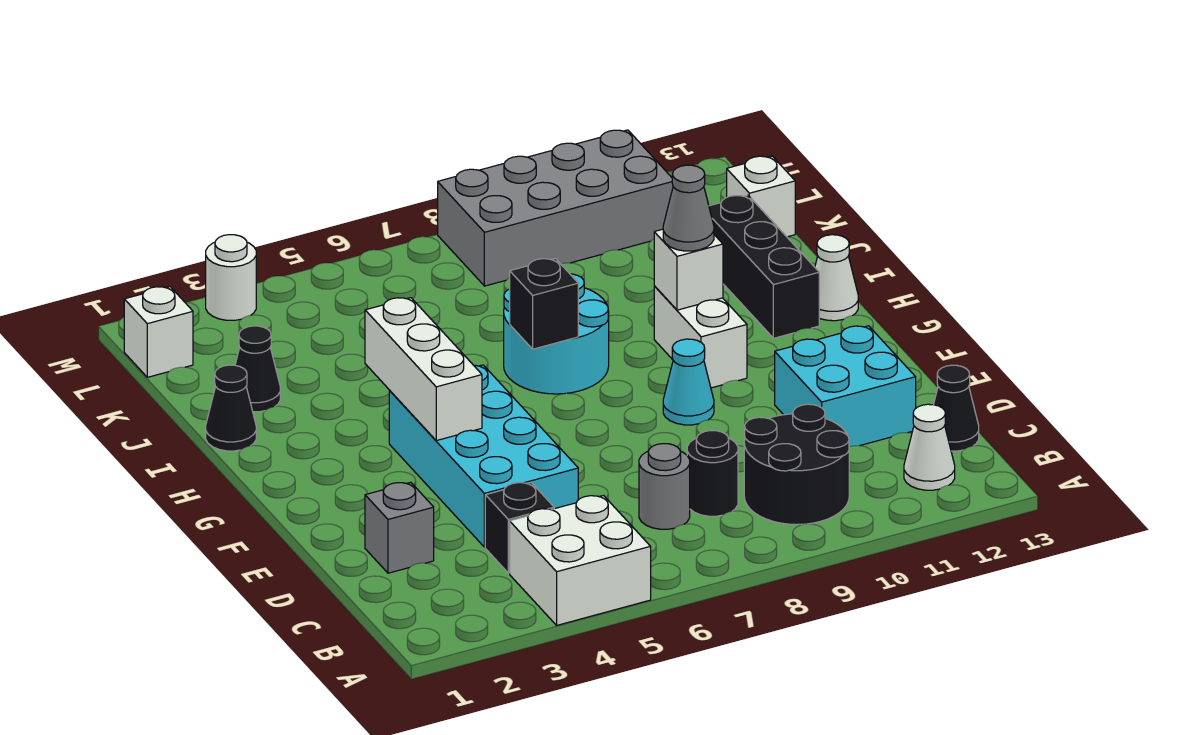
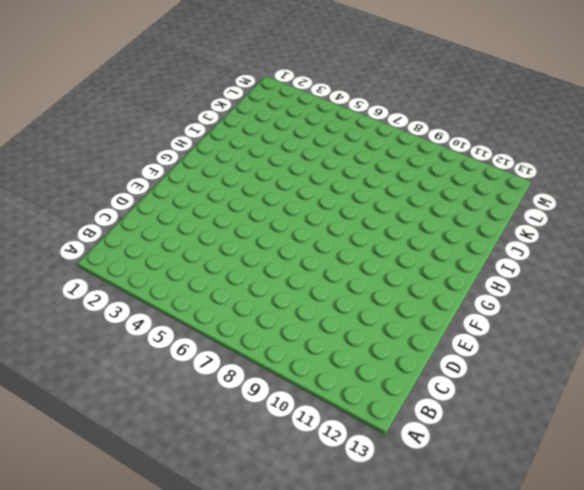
none -> white 2x2 brick [510,496,651,625]
none -> black 2x2 round brick [744,404,849,525]
none -> white 1x1 cone [904,404,955,490]

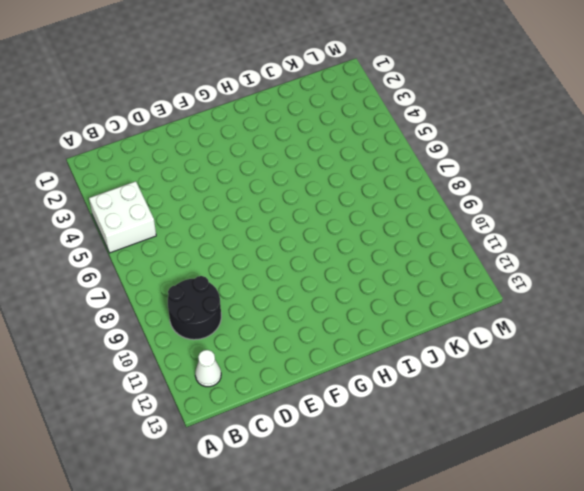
none -> black 1x1 brick [485,483,554,573]
none -> grey 1x1 round brick [639,444,690,529]
none -> black 1x1 round brick [687,431,738,516]

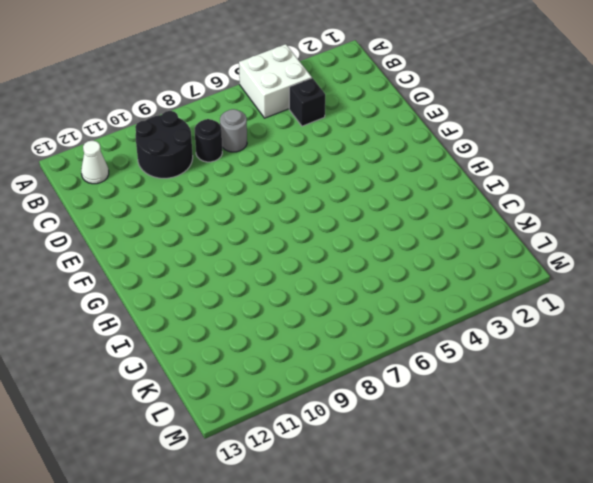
none -> black 1x1 cone [934,365,979,451]
none -> grey 1x1 brick [365,482,434,573]
none -> cyan 2x4 brick [389,365,578,547]

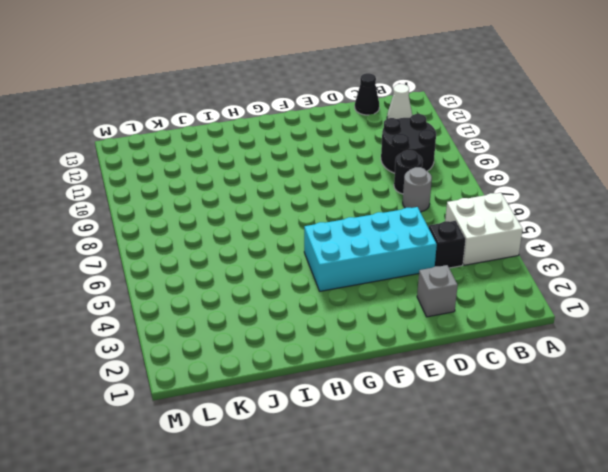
none -> cyan 2x2 brick [775,326,916,447]
none -> cyan 1x1 cone [663,339,714,425]
none -> white 1x2 brick [654,286,747,388]

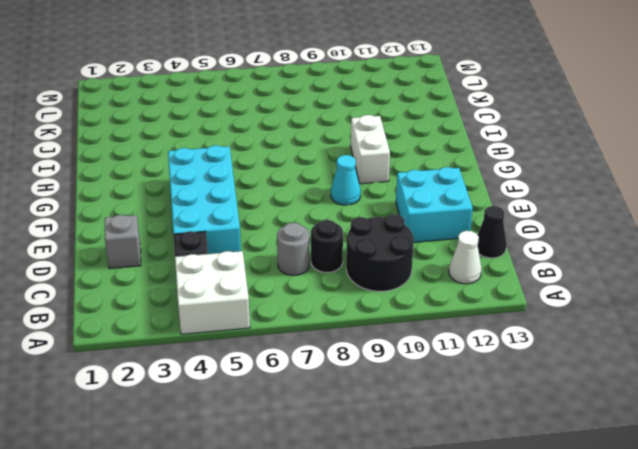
none -> cyan 2x2 round brick [504,274,609,394]
none -> black 1x3 brick [709,195,819,338]
none -> white 1x1 cone [815,235,858,321]

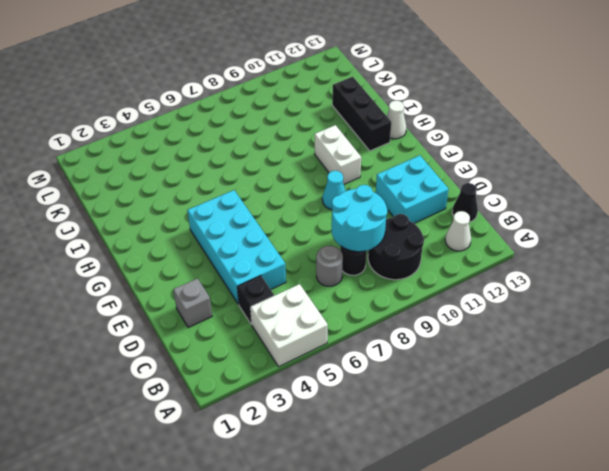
cyan 2x2 round brick [332,185,387,252] -> cyan 2x2 round brick moved to [504,274,609,394]
none -> black 1x1 cone [206,365,256,451]
none -> black 1x1 cone [235,326,280,412]
none -> white 1x1 brick [727,156,795,237]

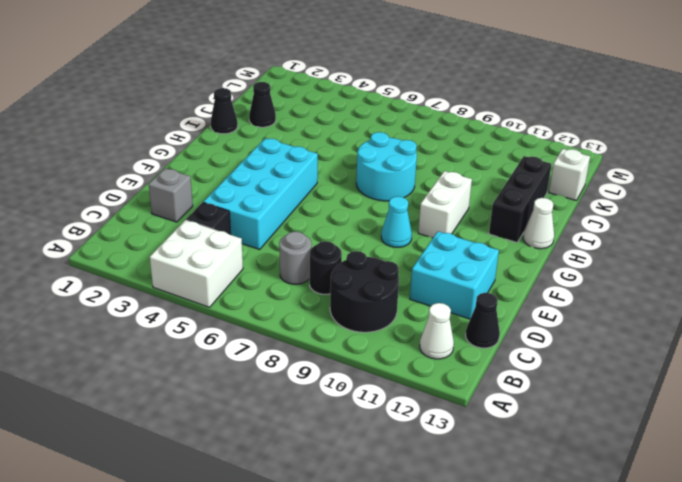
none -> white 1x1 brick [124,287,193,377]
none -> grey 2x4 brick [438,130,673,286]
none -> white 1x1 round brick [206,235,256,320]

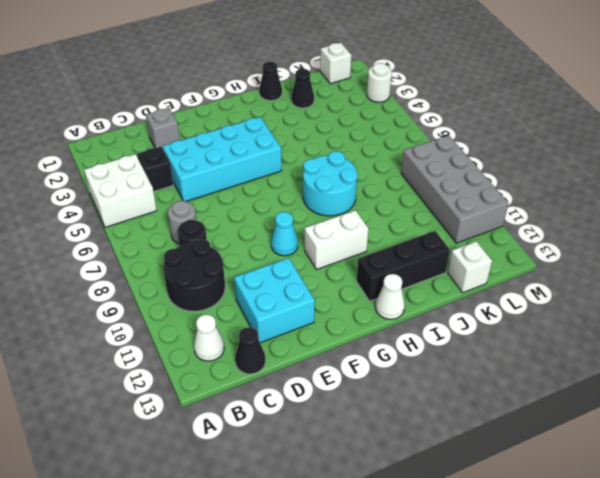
none -> white 1x3 brick [365,298,482,441]
none -> black 1x1 brick [510,258,578,349]
none -> white 1x1 brick [654,229,723,310]

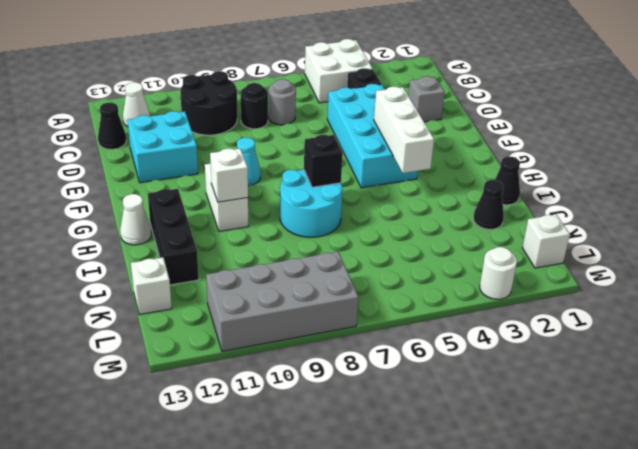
none -> grey 1x1 cone [663,165,714,251]

